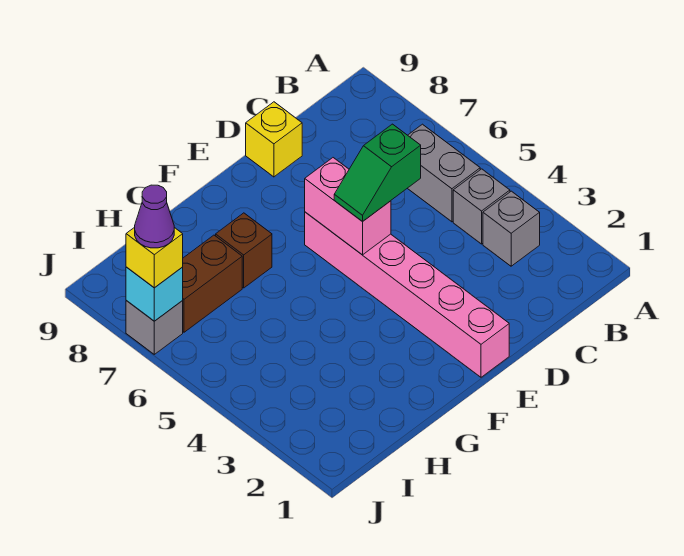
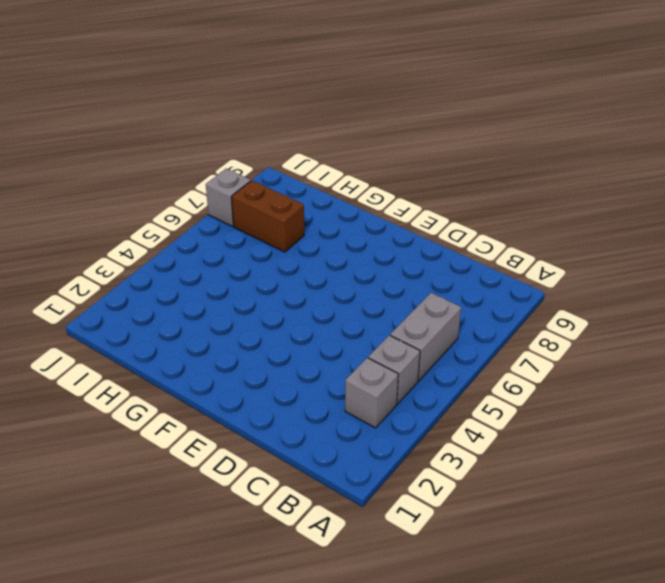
none -> yellow 1x1 brick [246,102,302,177]
none -> pink 1x6 brick [305,212,509,377]
none -> brown 1x1 brick [216,213,272,288]

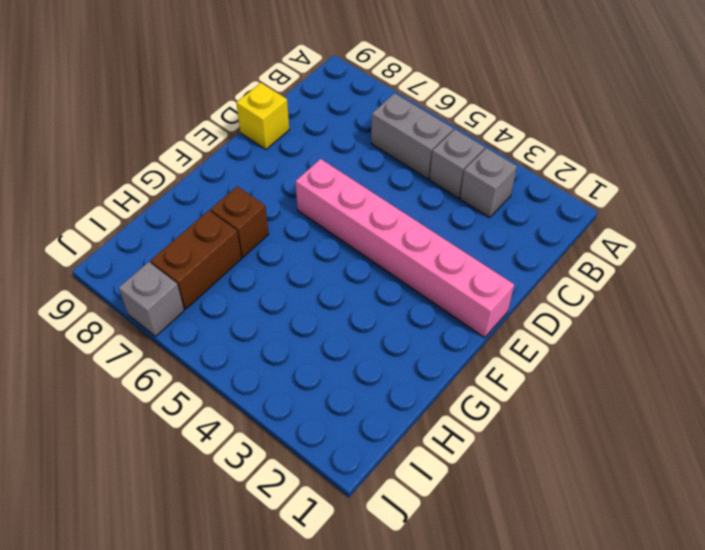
none -> pink 1x2 brick [305,158,391,255]
none -> cyan 1x1 brick [126,267,183,321]
none -> green 1x2 slope [334,124,421,222]

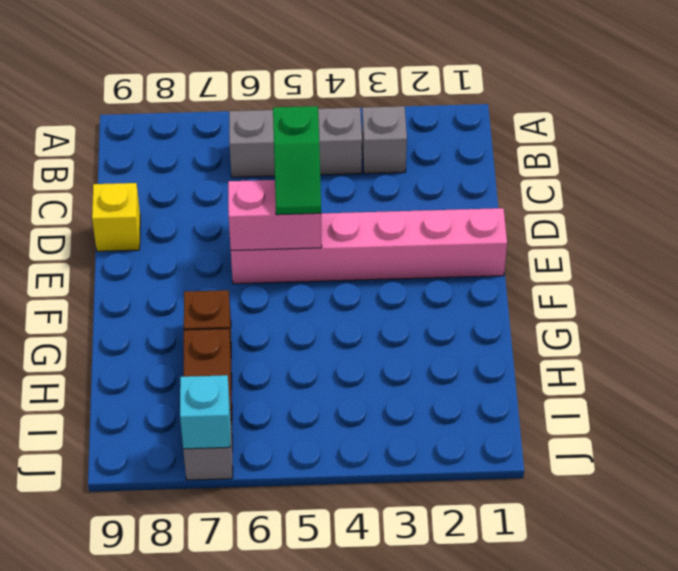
none -> yellow 1x1 brick [126,227,183,288]
none -> purple 1x1 cone [135,185,174,248]

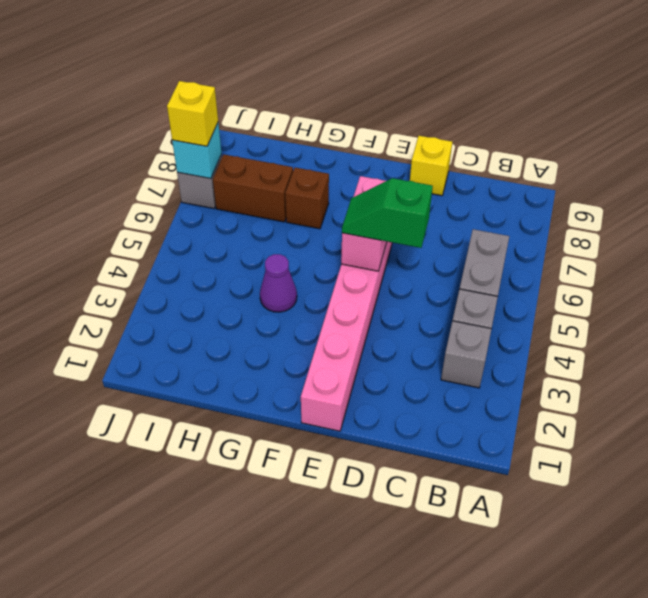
purple 1x1 cone [260,254,297,312] -> purple 1x1 cone moved to [135,185,174,248]

